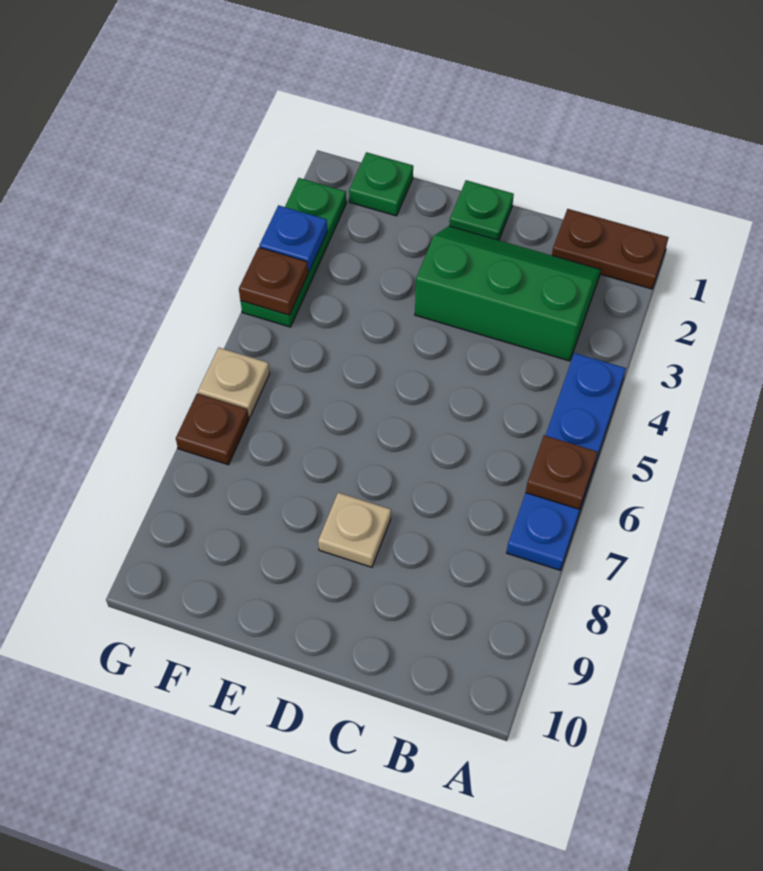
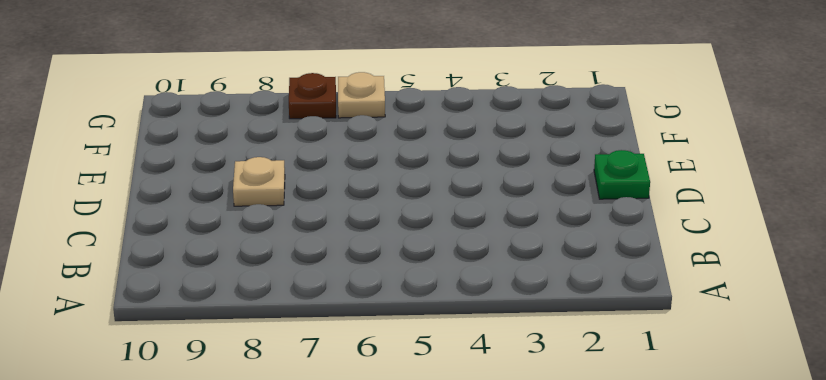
none -> brown 1x2 plate [552,209,669,289]
none -> blue 1x4 plate [507,353,626,570]
none -> green 2x3 slope [415,226,601,361]

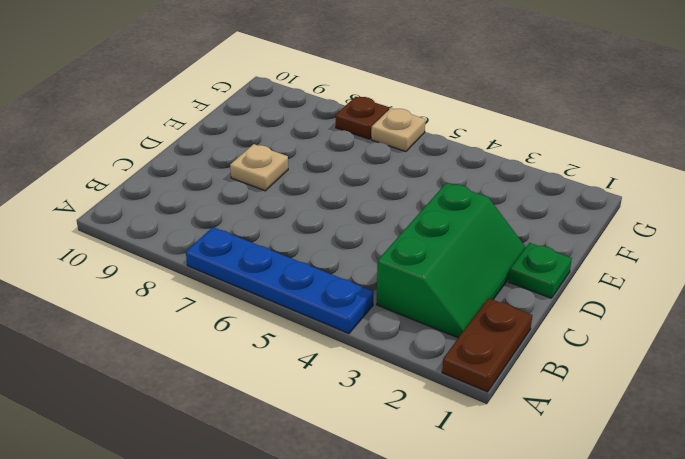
none -> green 1x1 plate [349,152,413,216]
none -> green 1x3 plate [241,178,346,327]
none -> brown 1x1 plate [526,435,598,509]

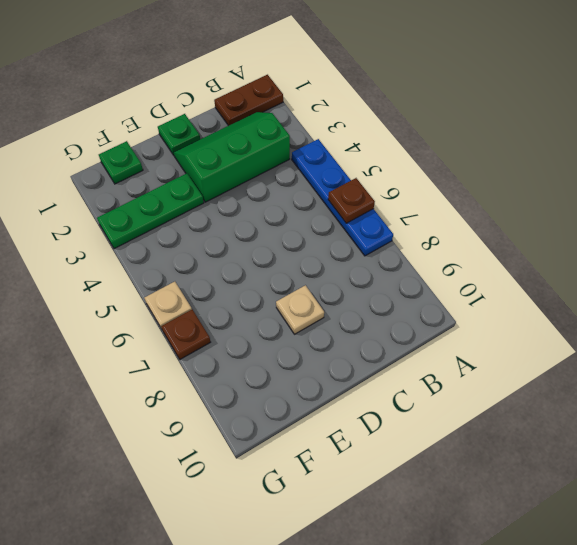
green 1x3 plate [97,173,204,249] -> green 1x3 plate turned to [241,178,346,327]
none -> blue 1x1 plate [259,205,327,272]
none -> brown 1x1 plate [239,247,308,315]

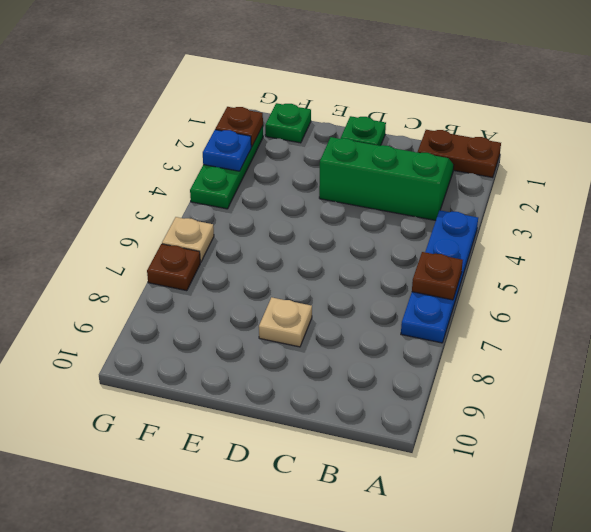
brown 1x1 plate [215,107,263,147] -> brown 1x1 plate moved to [239,247,308,315]

